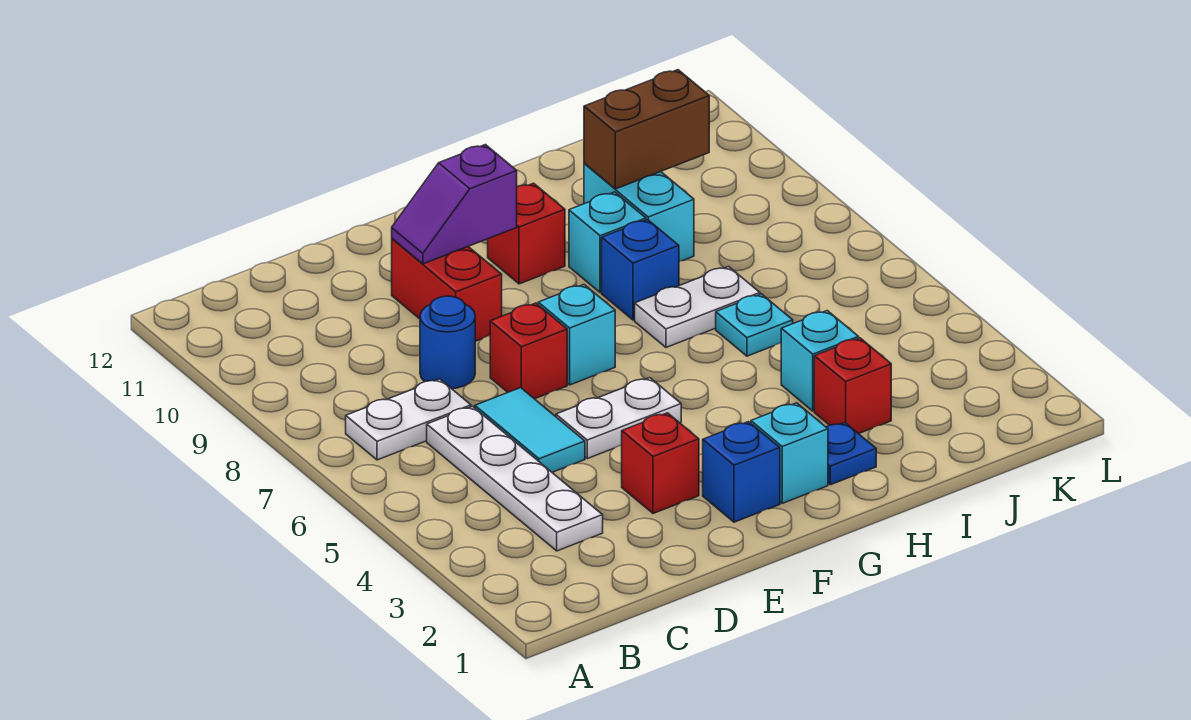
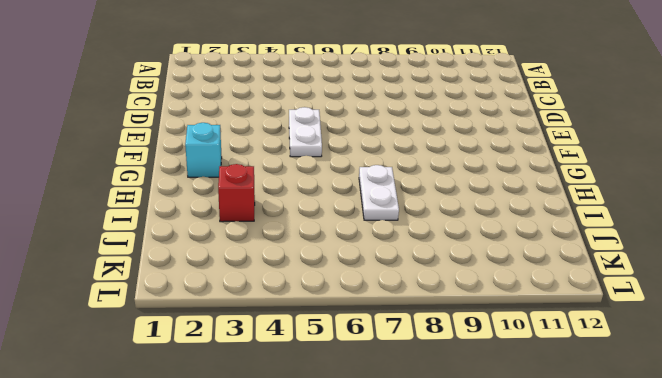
none -> white 1x2 plate [346,379,471,460]
none -> white 1x4 plate [427,406,603,551]
none -> cyan 1x2 tile [475,388,585,472]

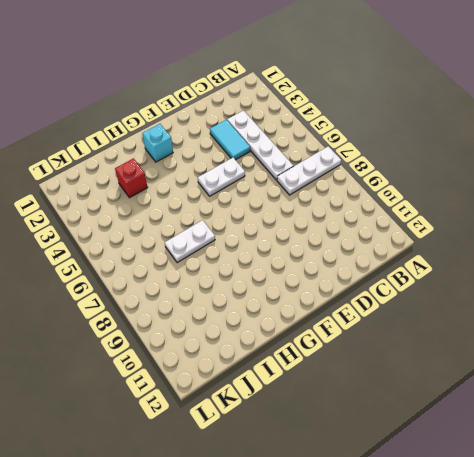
white 1x3 plate [277,146,341,195] -> white 1x2 plate [346,379,471,460]
cyan 1x2 tile [210,120,250,160] -> cyan 1x2 tile moved to [475,388,585,472]
none -> blue 1x1 round brick [420,296,475,389]
none -> red 1x1 brick [622,413,699,513]
none -> red 1x1 brick [490,303,567,399]

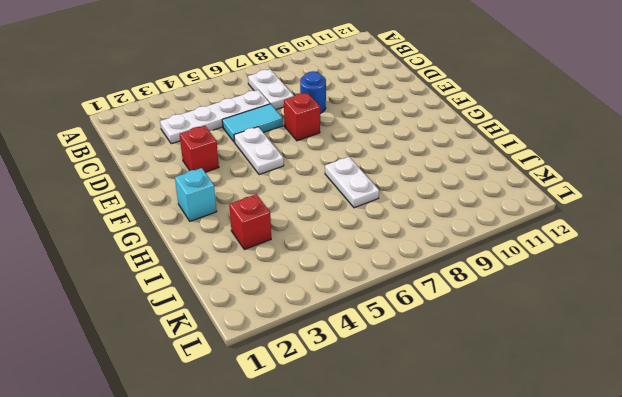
none -> red 1x2 brick [392,239,502,341]
none -> blue 1x1 brick [703,422,780,522]
none -> cyan 1x1 brick [538,285,615,385]

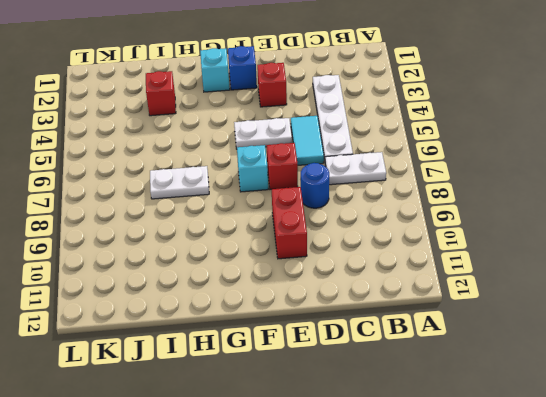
none -> red 1x1 brick [488,183,565,284]
none -> blue 1x1 plate [826,422,876,485]
none -> blue 1x1 brick [602,220,679,320]

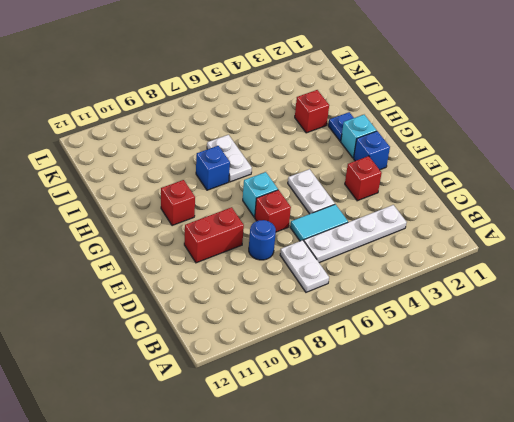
none -> cyan 1x1 brick [569,192,646,293]
none -> cyan 1x1 brick [781,311,859,411]
none -> cyan 1x1 plate [716,294,793,356]

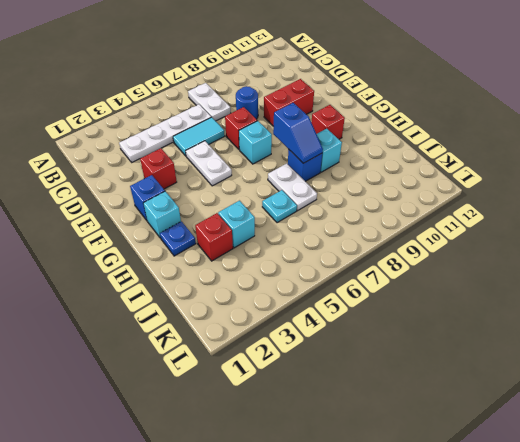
blue 1x2 slope [273,103,323,163] -> none
none -> cyan 1x2 brick [584,163,694,262]
none -> purple 1x2 slope [392,145,517,264]
none -> brown 1x2 brick [584,70,709,189]

